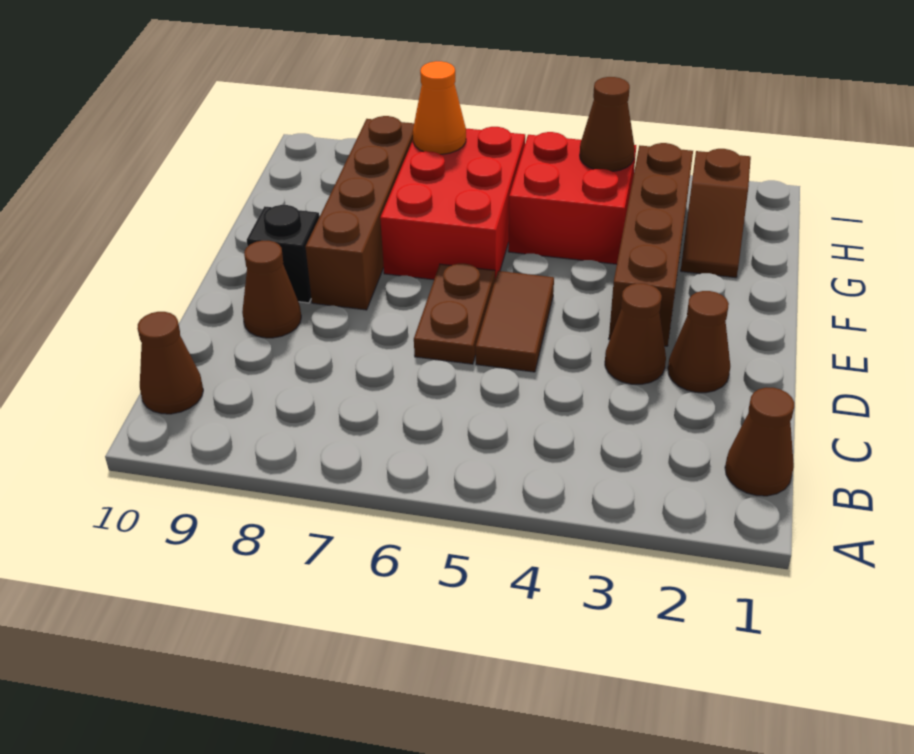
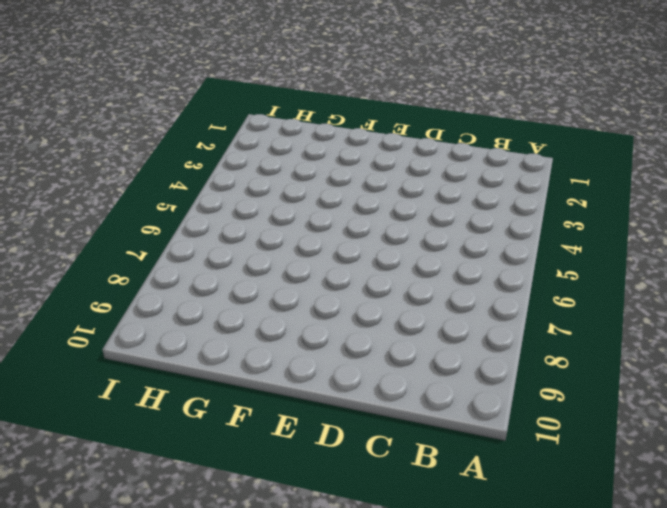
none -> brown 1x1 cone [725,388,794,496]
none -> brown 1x1 cone [137,312,203,414]
none -> brown 1x1 cone [668,291,730,393]

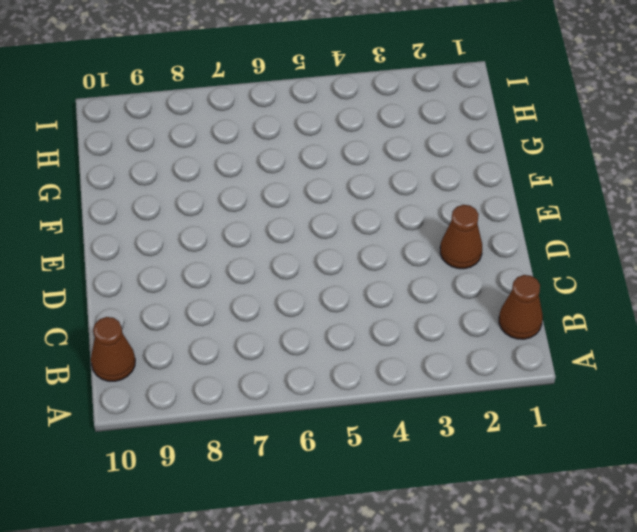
none -> brown 1x1 cone [605,283,666,384]
none -> brown 1x2 tile [476,271,554,372]
none -> brown 1x2 plate [414,264,495,364]

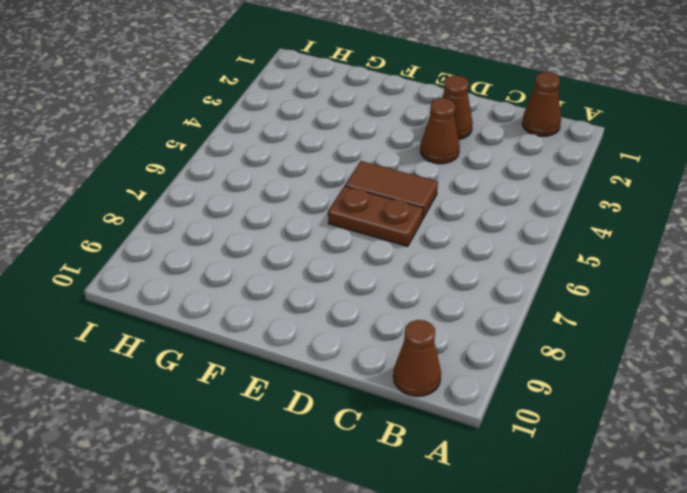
none -> brown 1x1 cone [242,241,301,338]
none -> brown 1x4 brick [609,143,693,346]
none -> brown 1x4 brick [306,116,414,310]

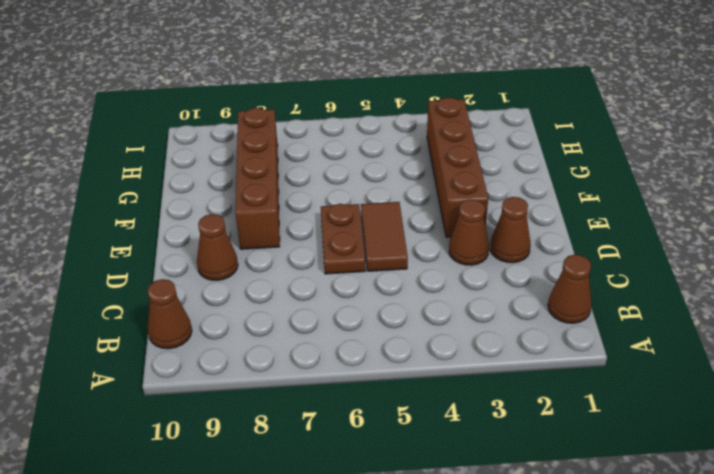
none -> black 1x1 brick [247,205,319,303]
none -> red 2x3 brick [380,127,525,280]
none -> brown 1x2 slope [681,149,751,278]

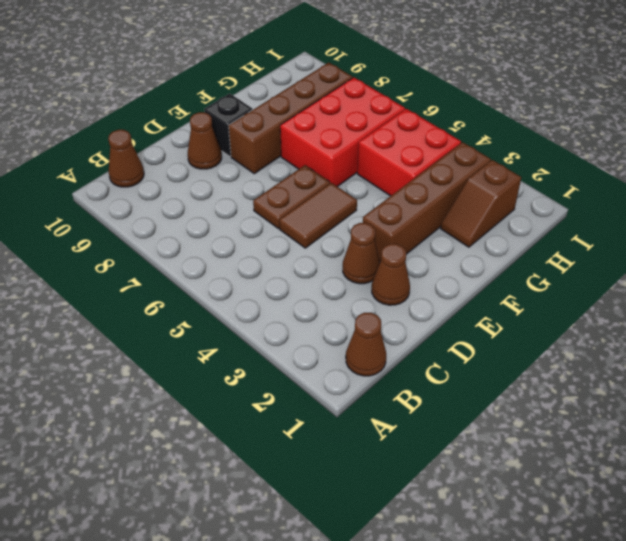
none -> brown 1x1 cone [580,77,635,172]
none -> orange 1x1 cone [413,61,466,154]

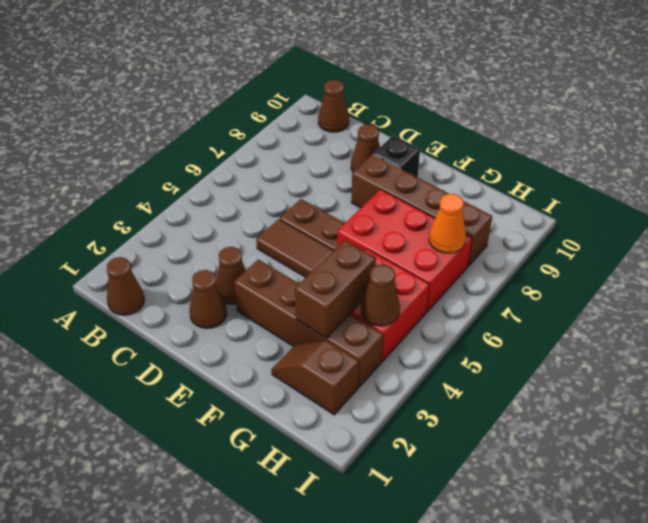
brown 1x2 brick [295,240,376,338] -> none

